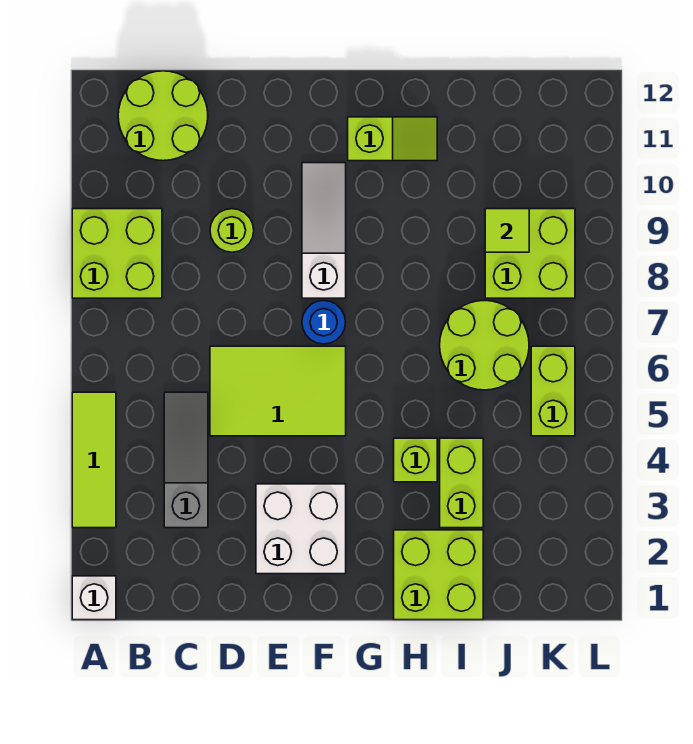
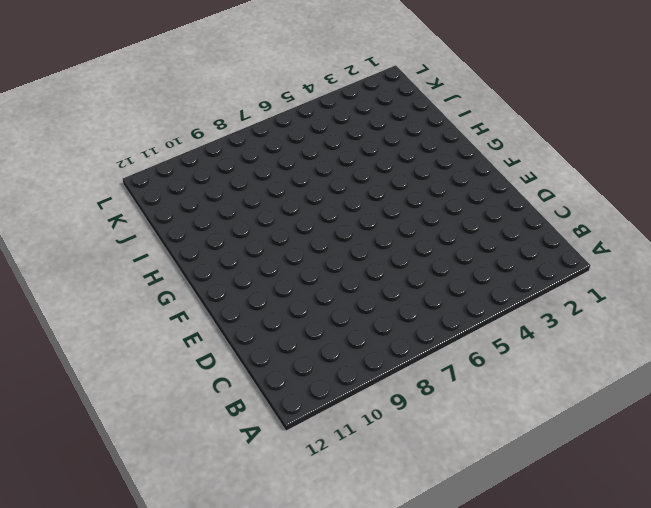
none -> white 1x1 brick [72,576,116,620]
none -> lime 1x3 tile [72,392,116,528]
none -> lime 2x2 brick [72,209,162,298]

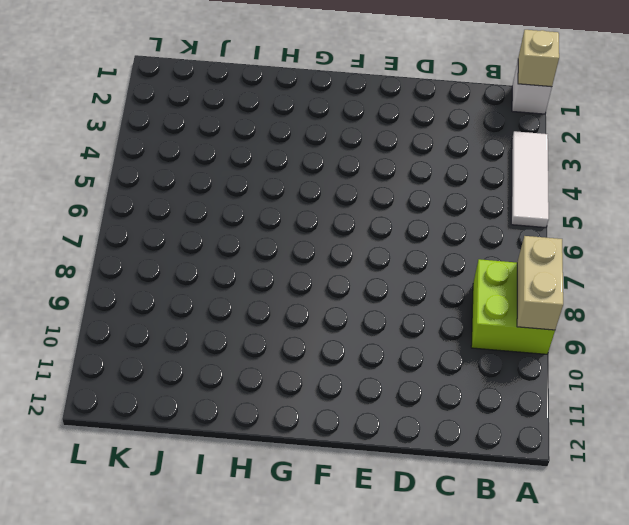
tan 1x1 brick [518,30,559,87] -> none
white 1x3 tile [511,131,549,228] -> lime 1x3 tile [72,392,116,528]
tan 1x2 brick [517,236,563,330] -> none
none -> lime 2x2 round brick [118,71,208,161]
none -> grey 1x3 slope [164,392,208,528]
none -> lime 2x3 tile [210,346,346,436]

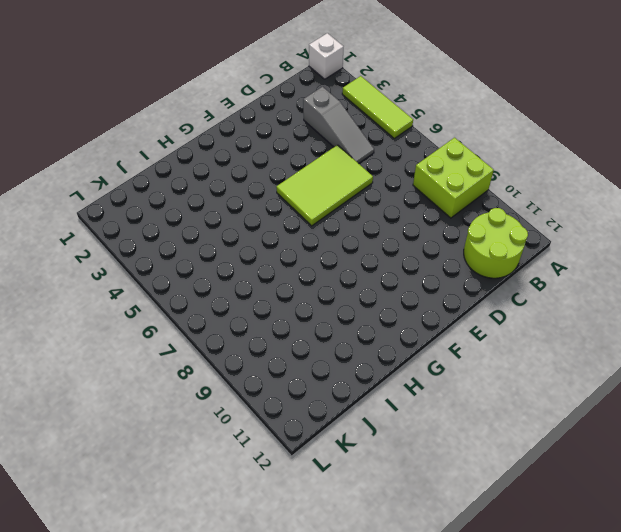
none -> lime 1x1 round brick [210,209,254,252]
none -> white 2x2 brick [256,484,346,574]
none -> blue 1x1 round brick [302,301,346,344]

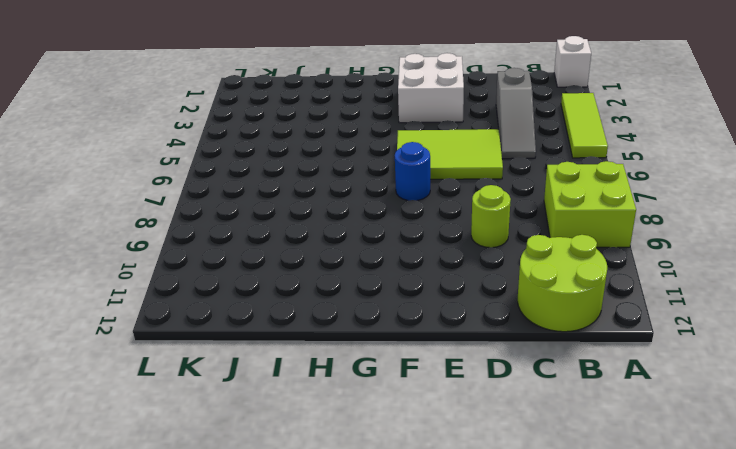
none -> white 1x3 slope [302,163,346,298]
none -> lime 1x2 slope [348,117,437,161]
none -> lime 2x2 brick [394,530,483,620]

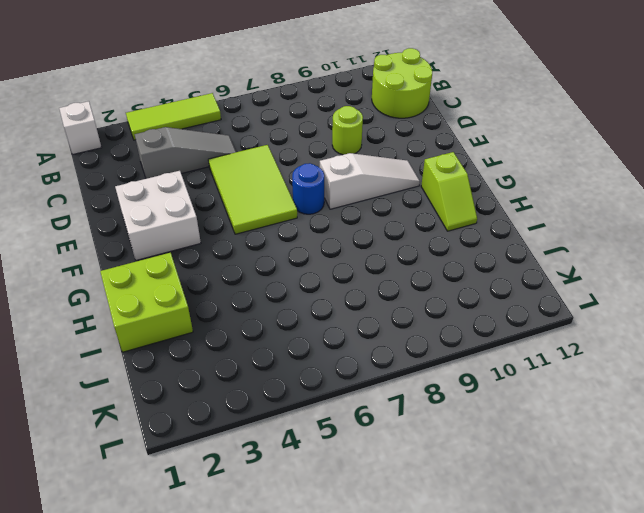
none -> lime 2x2 brick [72,209,162,298]
none -> lime 1x1 brick [394,438,437,482]
none -> lime 1x2 brick [440,438,483,528]

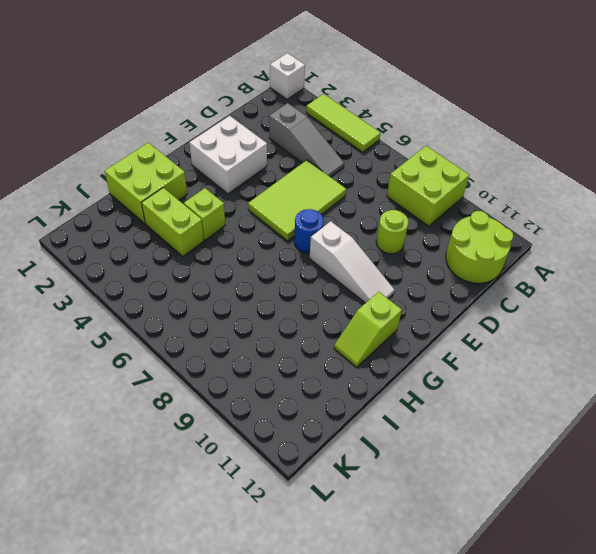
none -> lime 2x2 round brick [440,300,529,390]
none -> lime 2x2 brick [485,209,575,298]
none -> lime 1x2 brick [531,346,575,436]

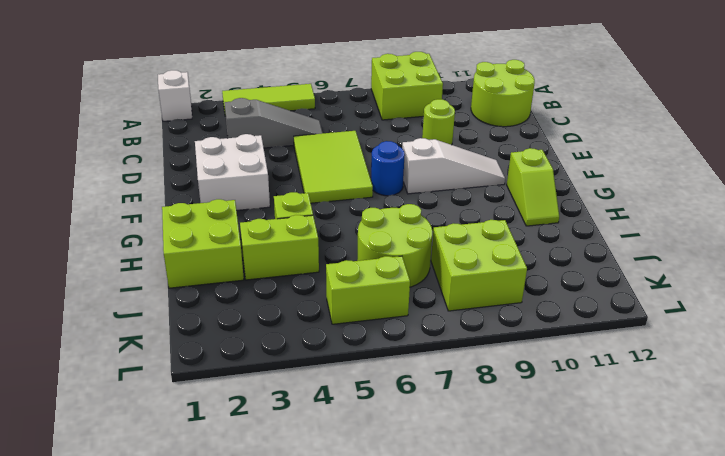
none -> lime 1x1 tile [485,209,529,252]

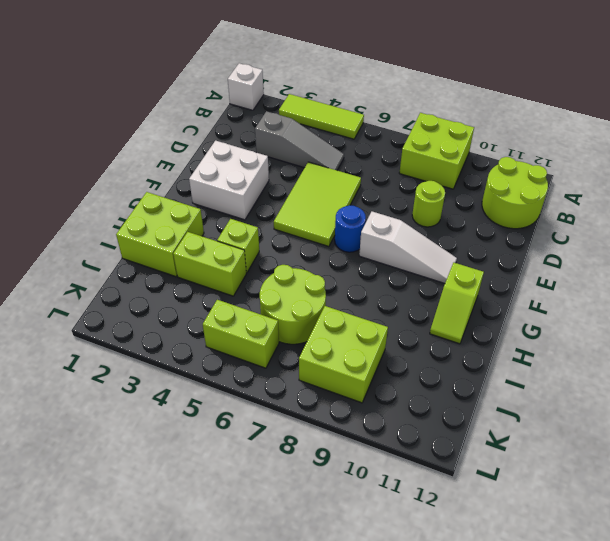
none -> lime 1x1 tile [485,209,529,252]

